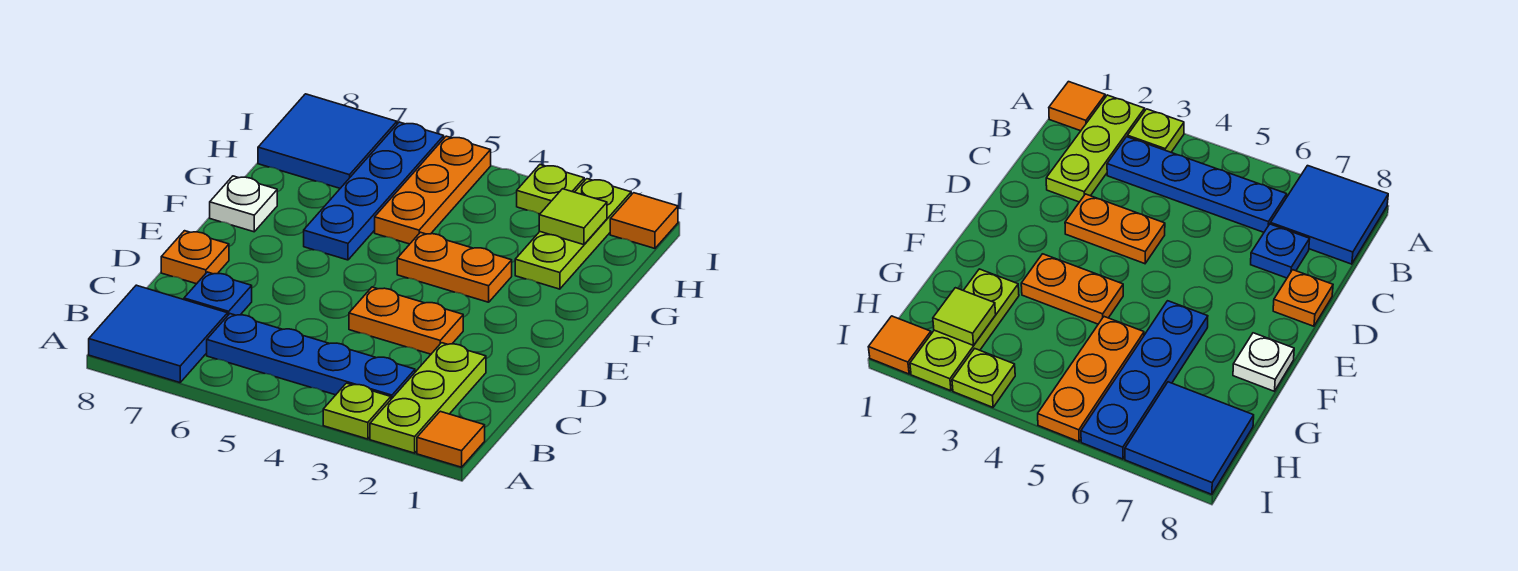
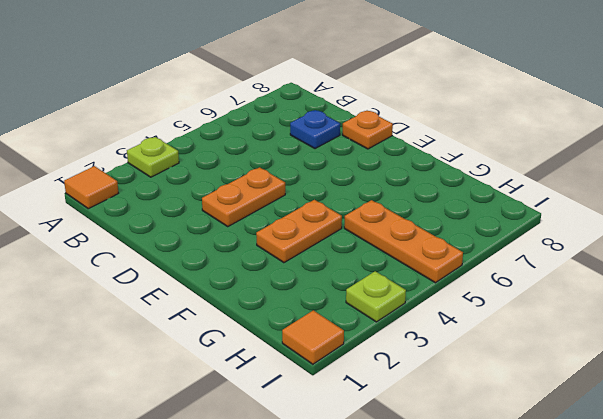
none -> lime 1x3 plate [370,343,486,453]
none -> blue 2x2 tile [89,285,228,383]
none -> blue 1x4 plate [207,314,415,399]

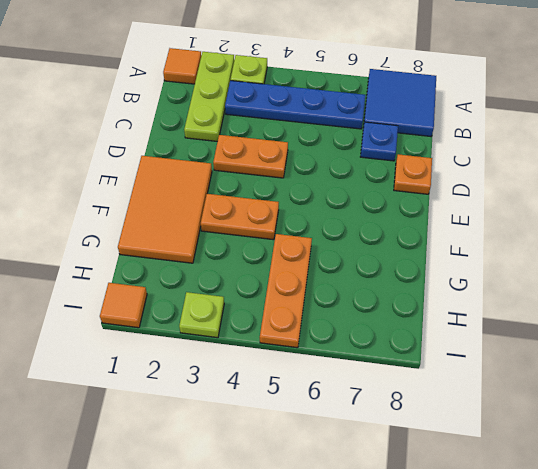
orange 2x3 tile [118,156,212,263] -> lime 1x3 plate [515,179,631,289]
none -> blue 1x4 plate [304,122,444,260]
none -> white 1x1 plate [210,176,277,232]
none -> blue 2x2 tile [258,94,397,188]

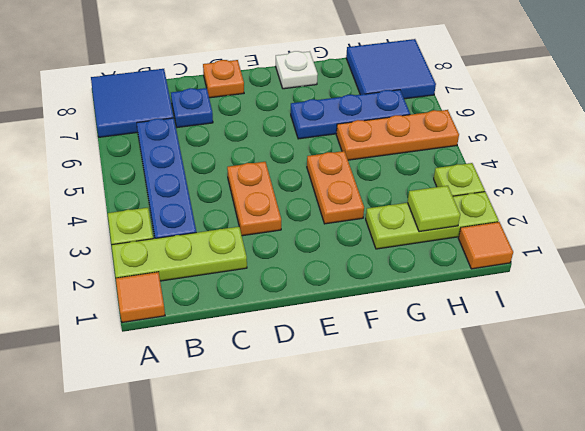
blue 1x3 plate [291,90,410,139] -> blue 1x4 plate [304,122,444,260]

